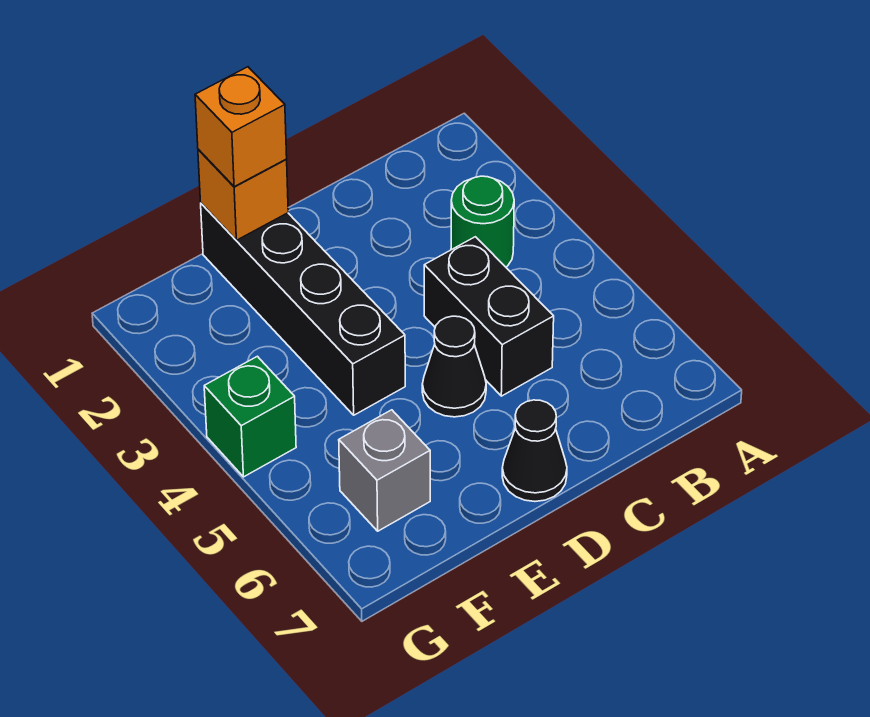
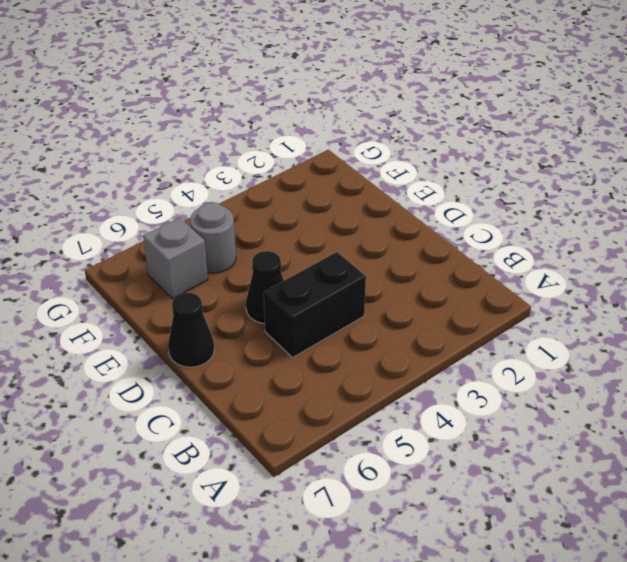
grey 1x1 round brick [190,203,236,273] -> none
none -> green 1x1 round brick [451,176,514,267]
none -> black 1x4 brick [201,203,405,415]

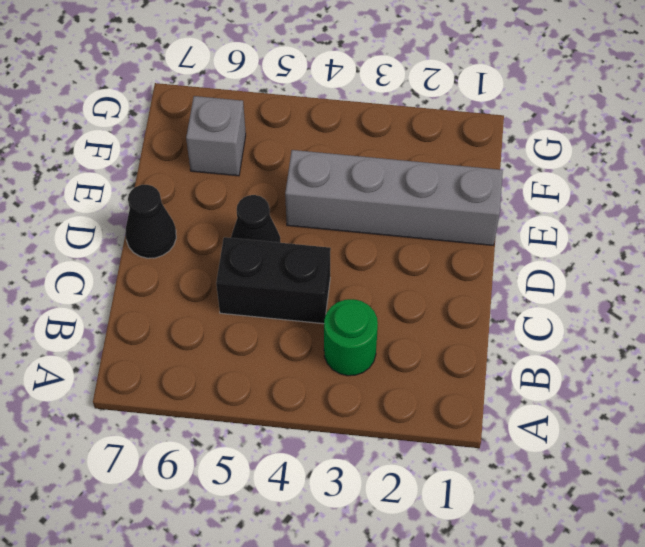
grey 1x4 brick [285,150,503,245] -> black 1x4 brick [201,203,405,415]
none -> green 1x1 brick [204,356,296,477]
none -> orange 1x1 brick [198,149,288,240]

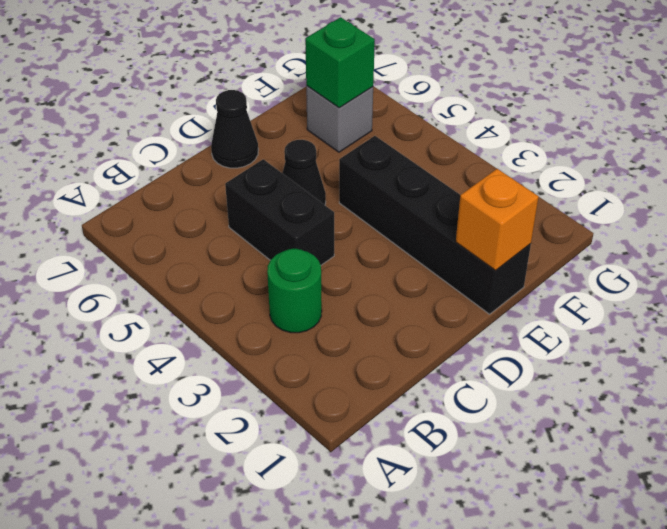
green 1x1 brick [305,17,375,108] -> green 1x1 brick moved to [204,356,296,477]
none -> orange 1x1 brick [195,67,287,187]

